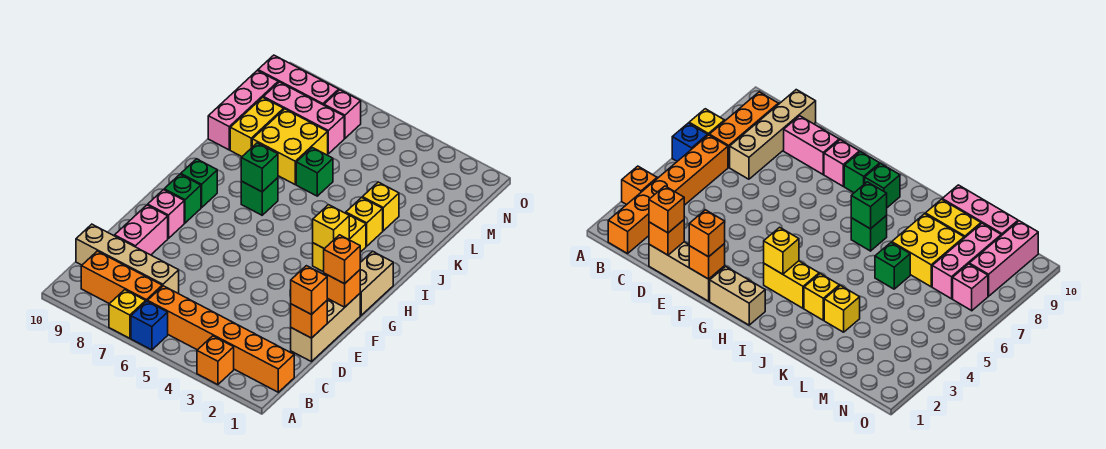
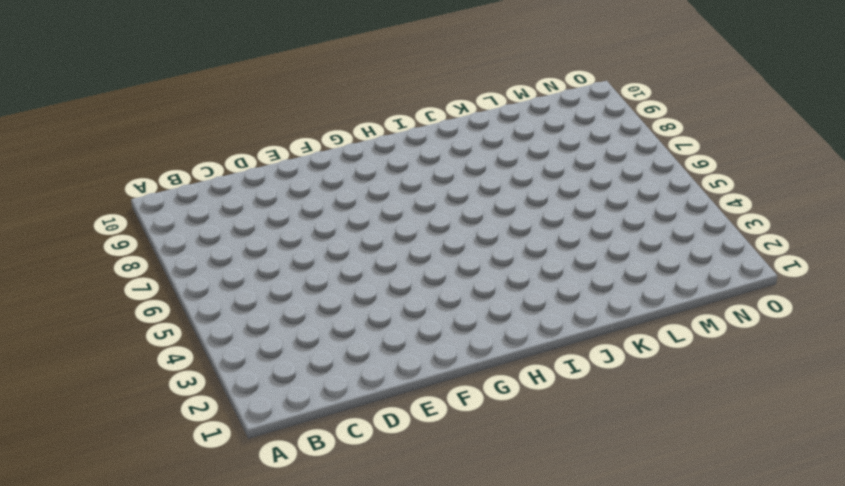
none -> orange 1x1 brick [197,336,234,385]
none -> blue 1x1 brick [131,301,168,350]
none -> yellow 1x1 brick [109,290,146,338]

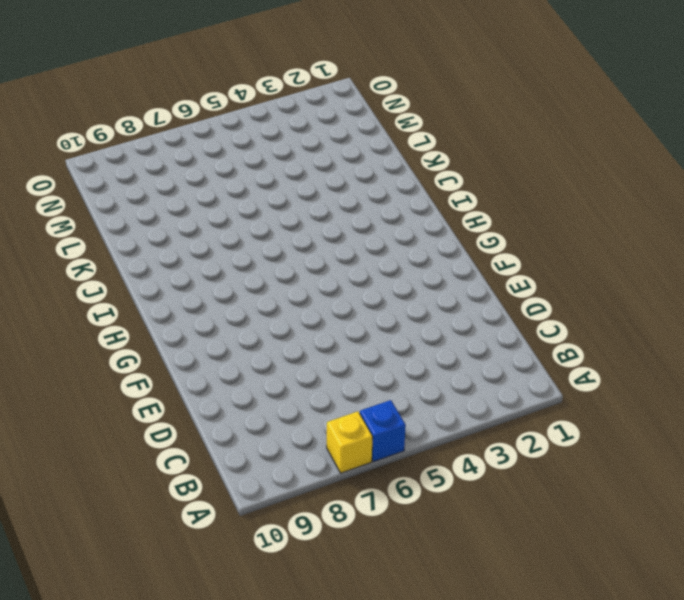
none -> orange 1x1 brick [197,336,234,385]
none -> orange 1x6 brick [148,286,294,392]
none -> orange 1x3 brick [81,251,162,304]

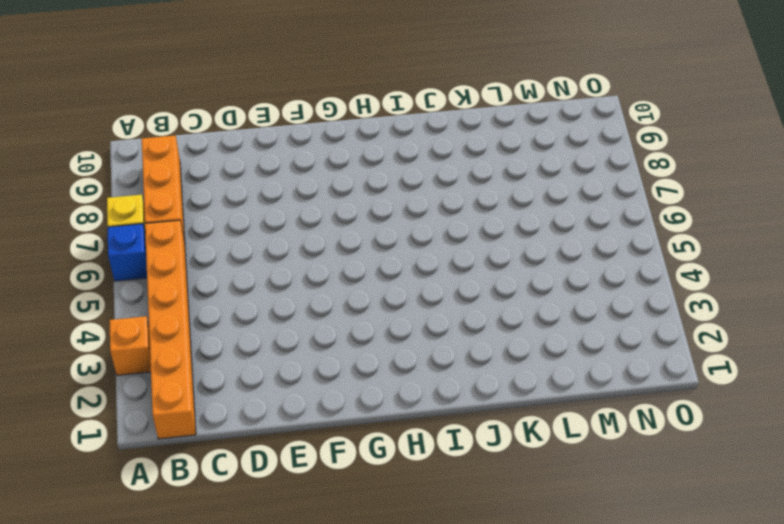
none -> tan 1x4 brick [76,224,179,293]
none -> tan 1x3 brick [291,294,360,362]
none -> pink 1x2 brick [115,205,168,255]

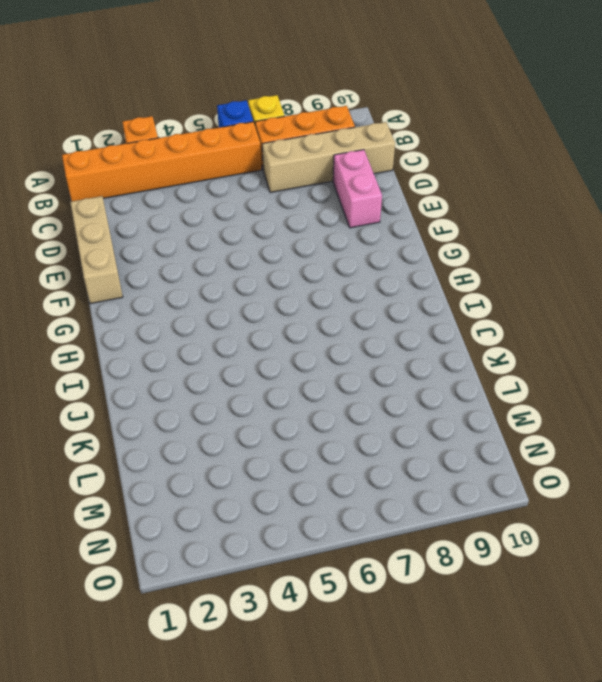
none -> pink 1x1 brick [148,190,184,238]
none -> tan 1x2 brick [360,251,393,315]
none -> green 1x1 brick [164,174,201,223]

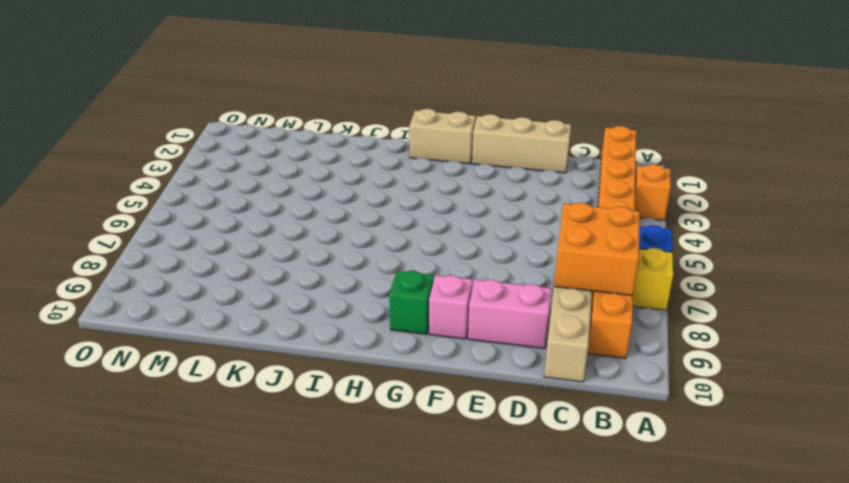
orange 2x2 brick [554,203,640,296] -> none
none -> yellow 1x2 brick [313,215,366,272]
none -> green 1x1 brick [181,159,217,208]
none -> green 1x1 brick [241,178,278,215]

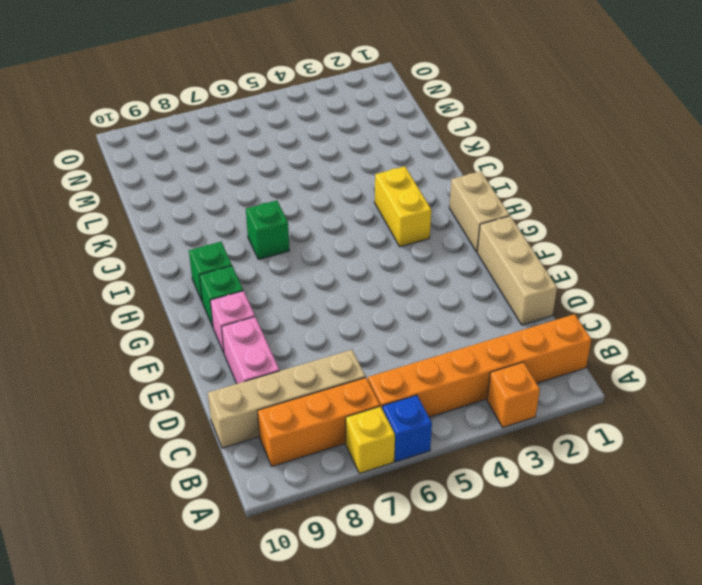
none -> yellow 1x1 brick [346,198,383,246]
none -> yellow 1x1 brick [362,182,399,231]
none -> green 1x1 brick [296,148,333,196]

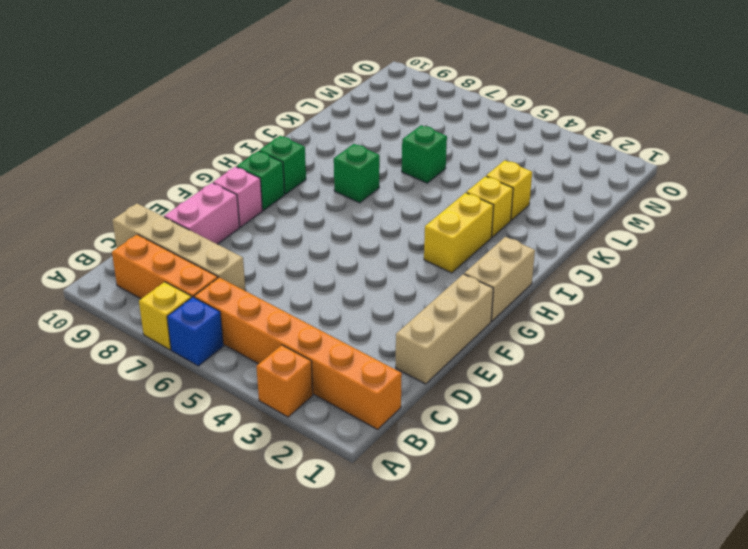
none -> yellow 2x2 brick [252,109,328,184]
none -> yellow 1x2 brick [230,97,284,157]
none -> pink 1x3 brick [208,70,278,150]

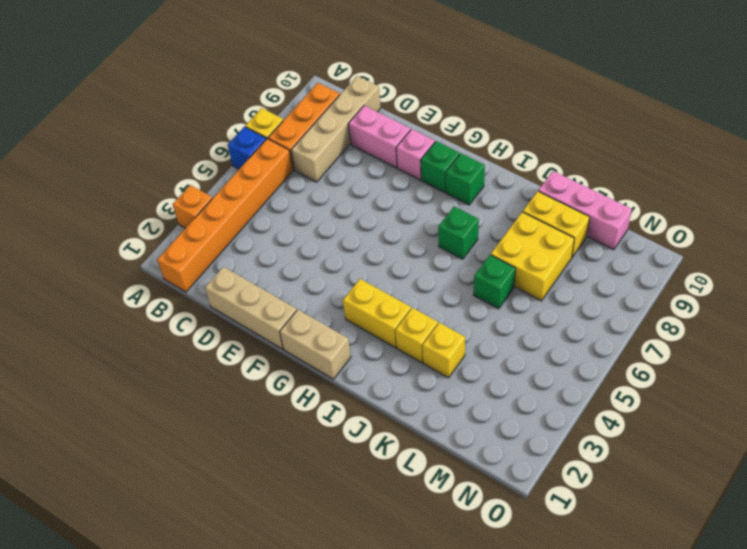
none -> pink 1x3 brick [263,82,344,154]
none -> pink 1x1 brick [324,90,361,138]
none -> pink 1x3 brick [258,55,339,105]

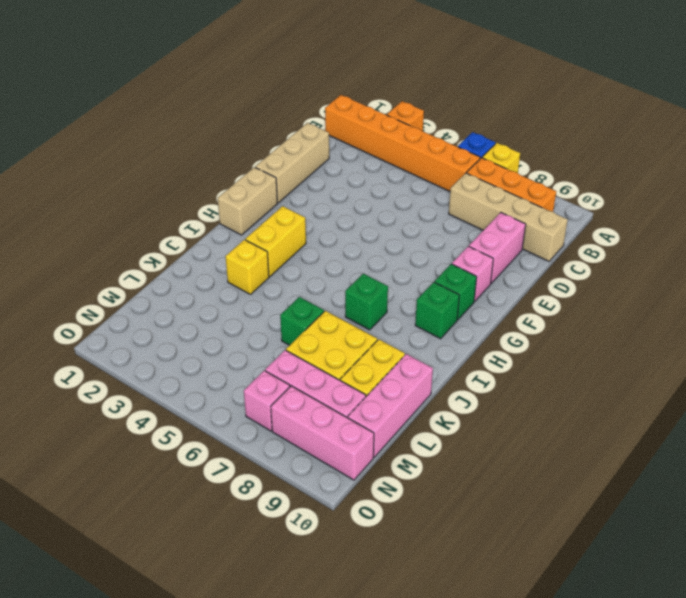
none -> yellow 1x1 brick [362,182,399,231]
none -> orange 1x1 brick [291,301,327,338]
none -> orange 1x1 brick [324,270,360,307]

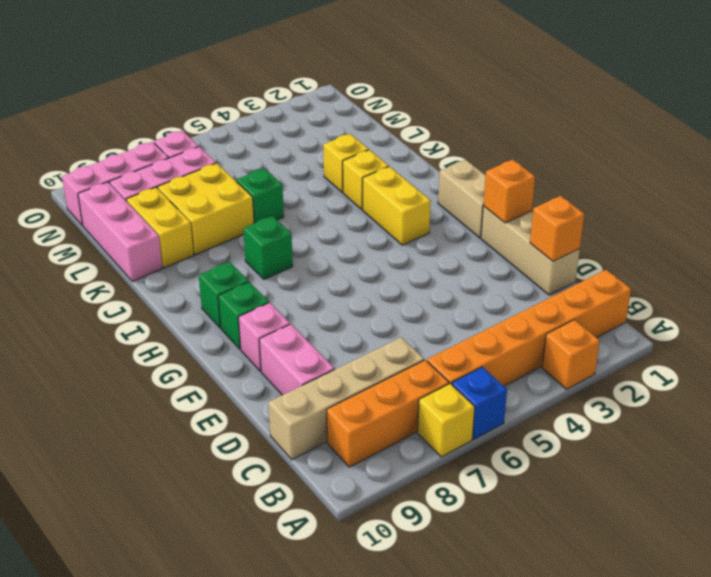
none -> yellow 1x1 brick [313,205,349,249]
none -> green 1x1 brick [241,143,278,192]
none -> orange 1x1 brick [291,266,327,315]

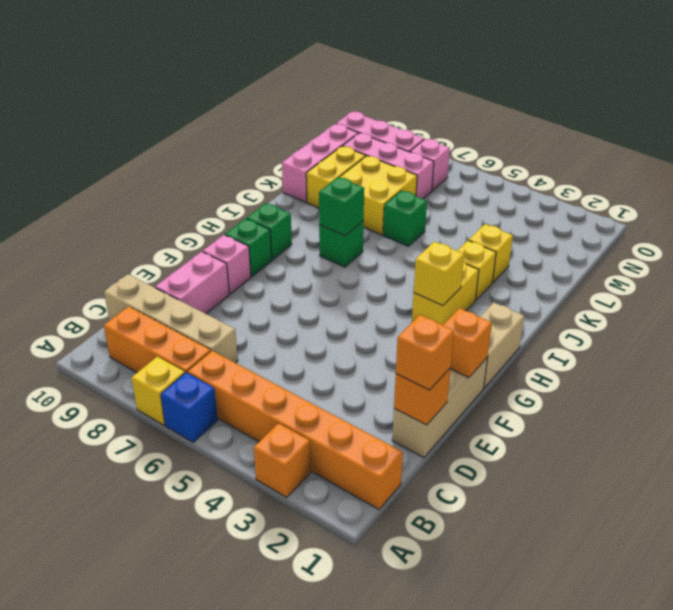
none -> orange 1x1 brick [324,235,360,284]

